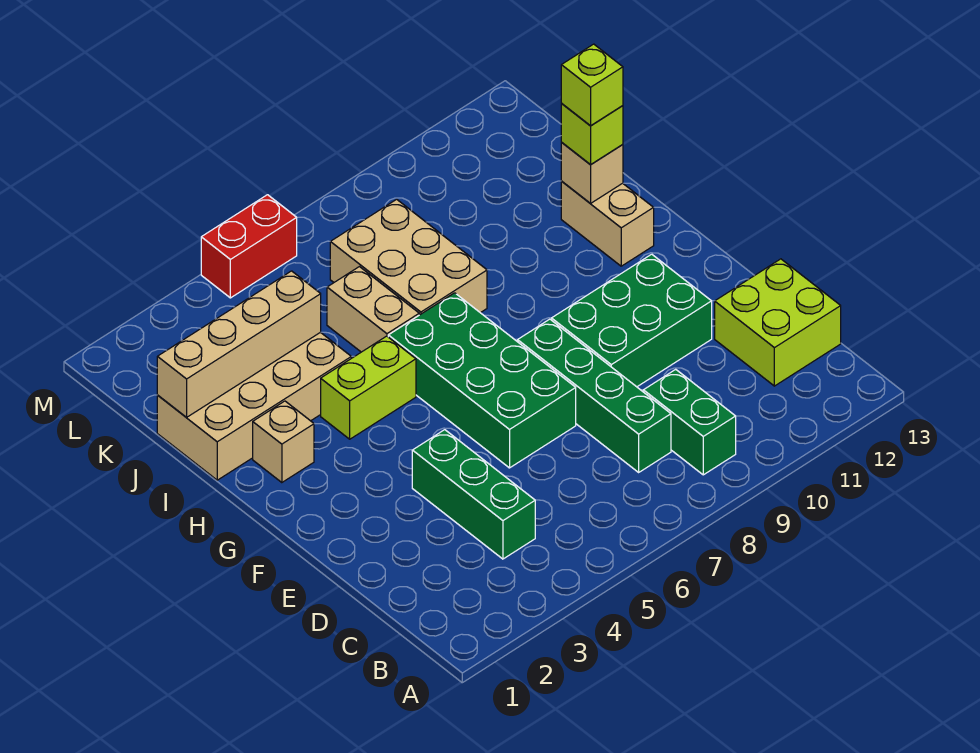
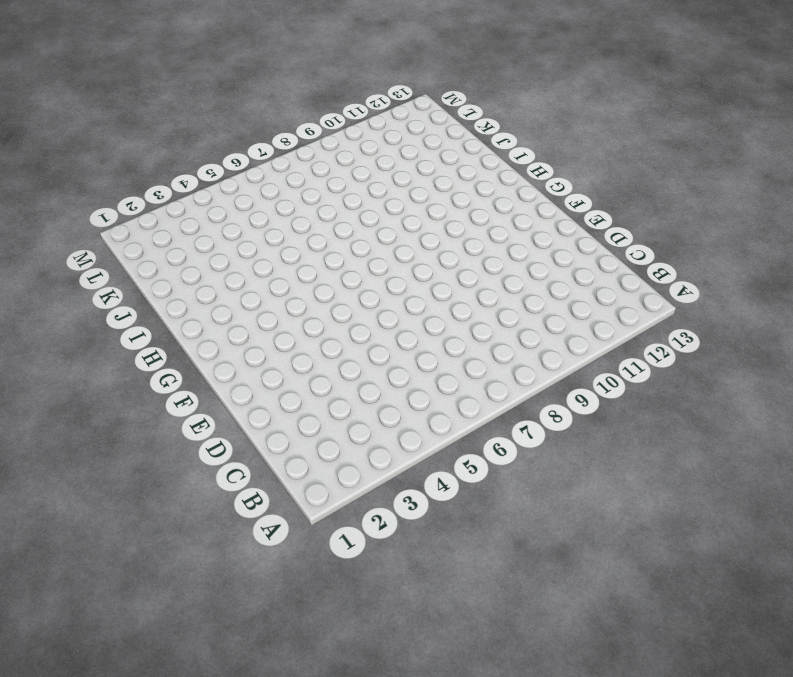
none -> green 1x2 brick [643,369,736,475]
none -> green 1x3 brick [412,430,535,559]
none -> green 1x4 brick [518,319,671,472]

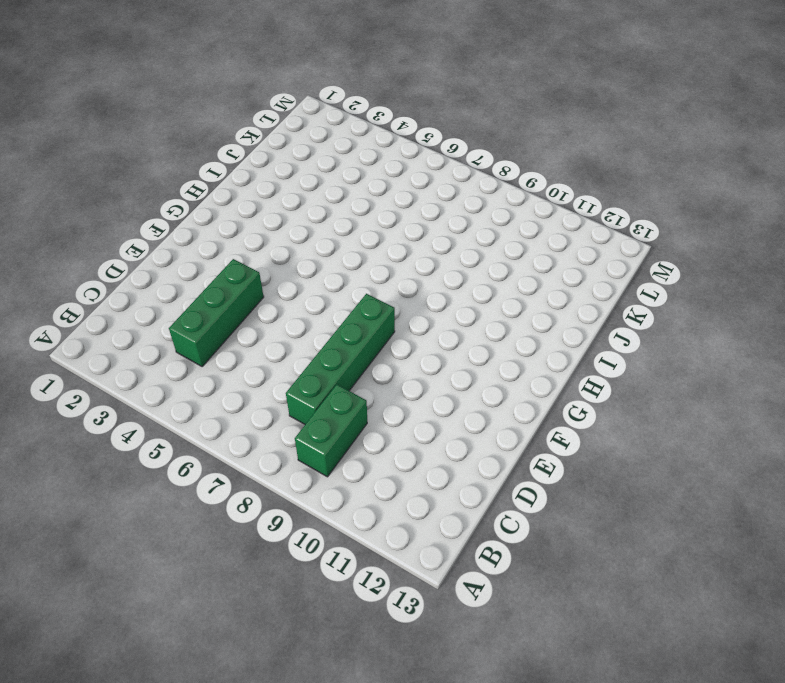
none -> lime 2x2 brick [715,259,841,386]
none -> green 2x4 brick [388,293,576,468]
none -> green 2x3 brick [552,254,712,387]

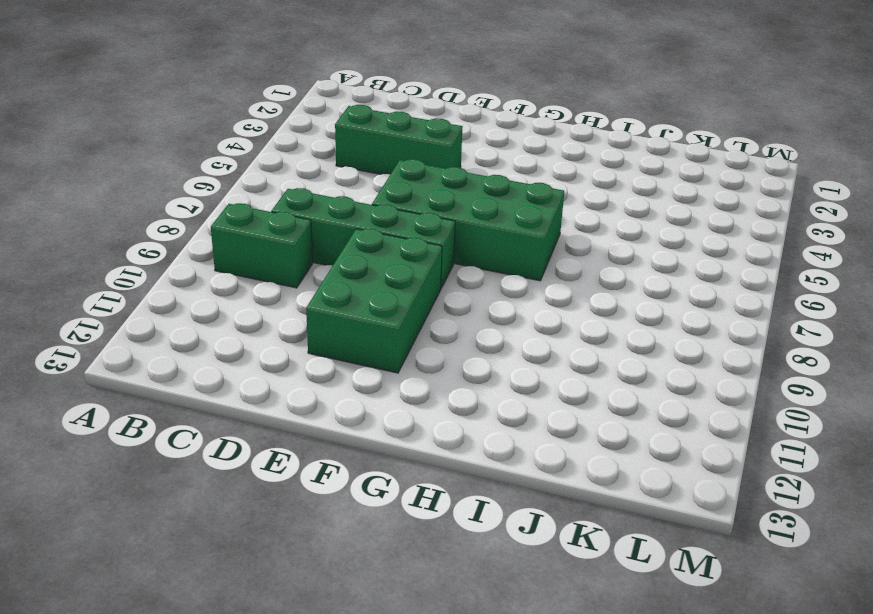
none -> lime 2x2 brick [715,259,841,386]
none -> tan 1x1 brick [253,401,314,483]
none -> lime 1x2 brick [321,336,416,439]

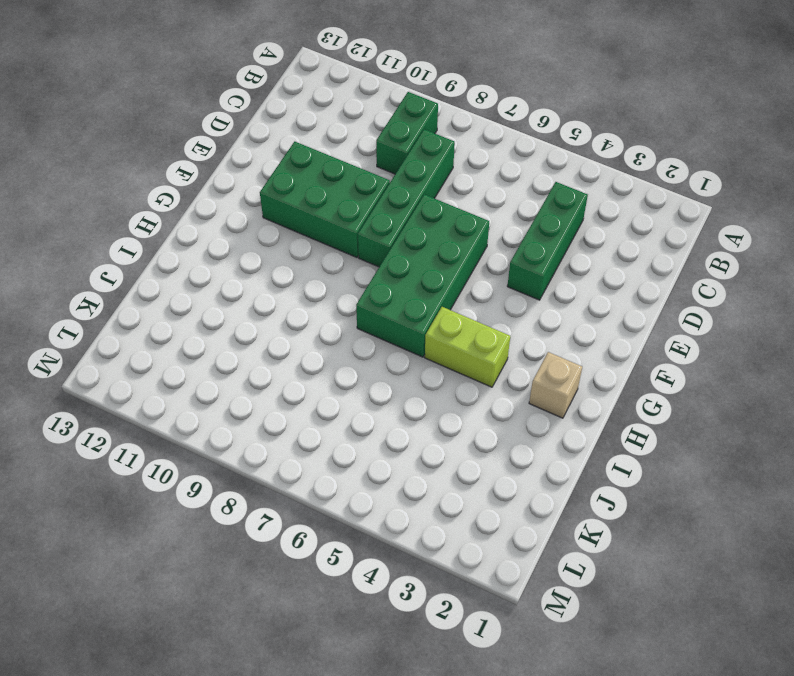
none -> lime 2x2 brick [715,259,841,386]
none -> tan 1x2 brick [561,182,654,266]
none -> tan 2x4 brick [157,332,351,480]

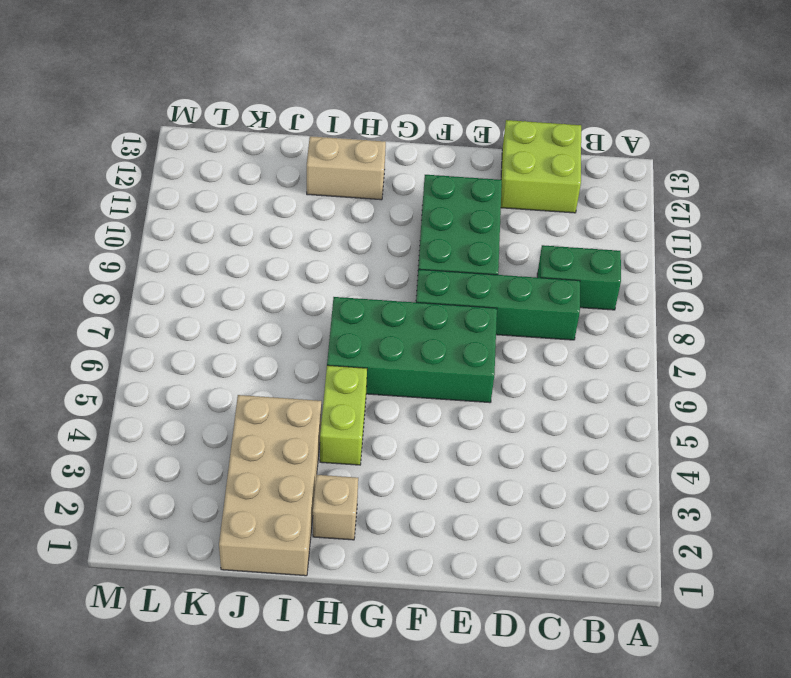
none -> green 1x3 brick [412,430,535,559]
none -> tan 1x2 brick [327,267,419,352]
none -> tan 2x3 brick [330,199,487,315]

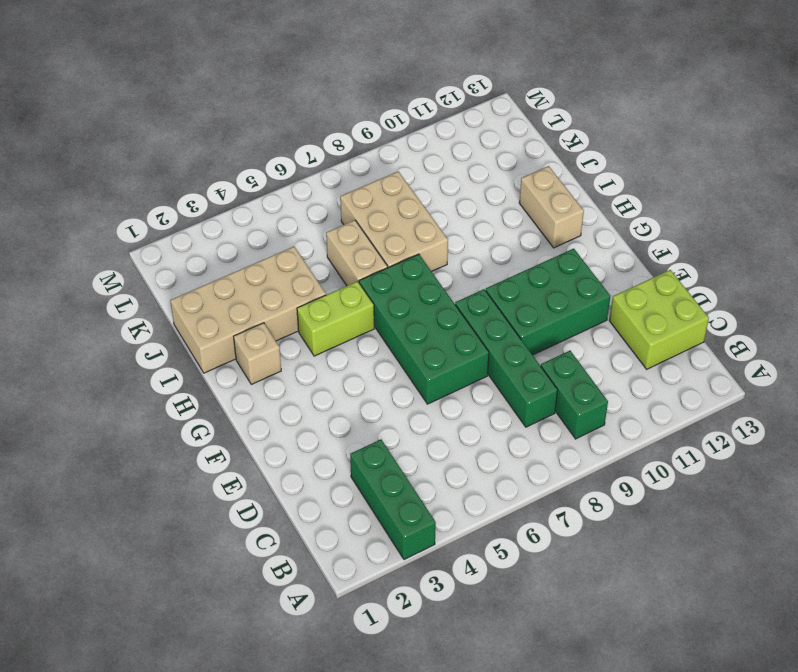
green 1x3 brick [350,439,436,560] -> green 1x3 brick moved to [412,430,535,559]
none -> red 1x2 brick [201,195,297,298]
none -> tan 1x1 brick [561,143,623,203]
none -> tan 1x4 brick [157,271,321,417]

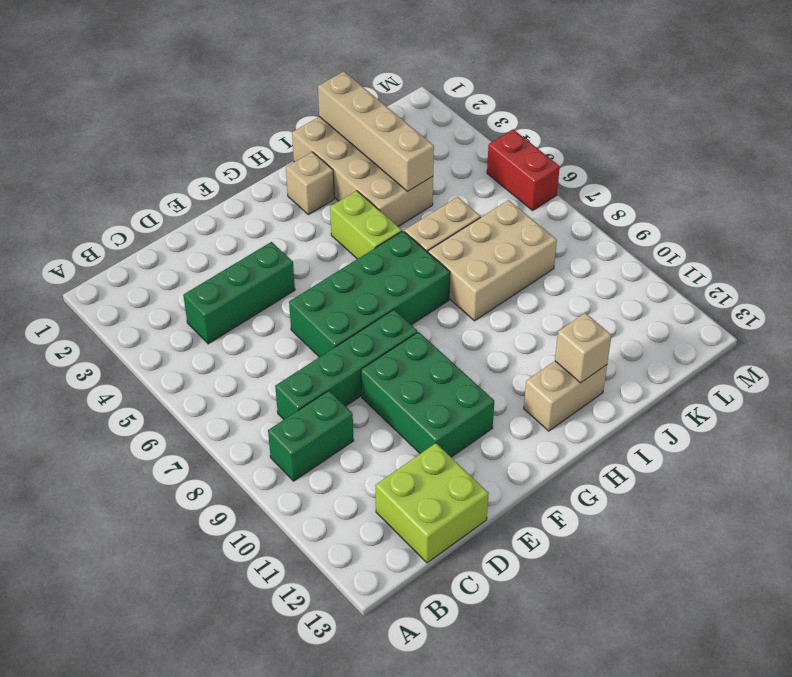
none -> lime 1x1 brick [561,104,623,165]
none -> lime 1x1 brick [561,44,623,126]

